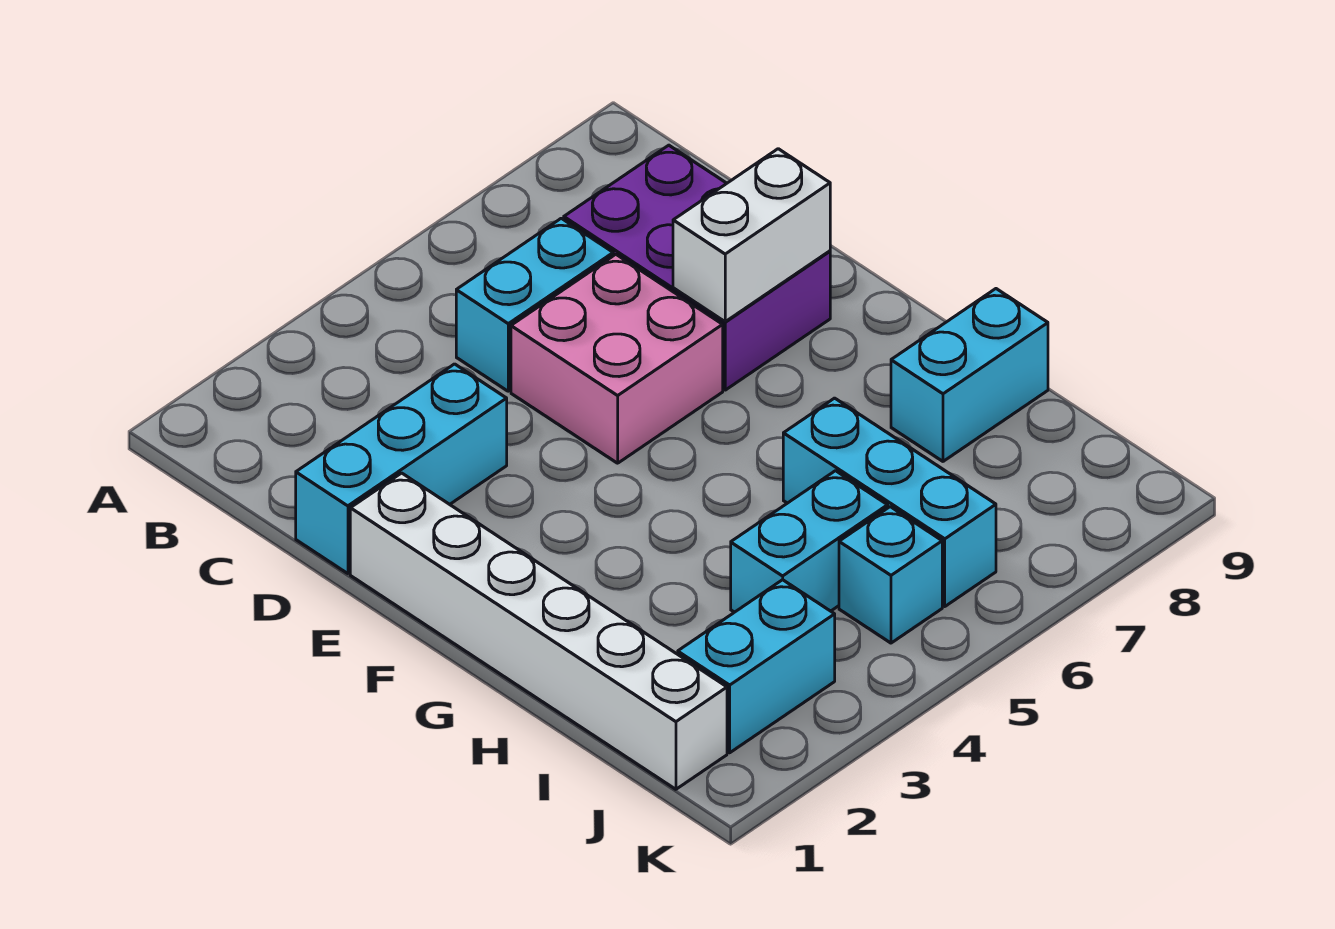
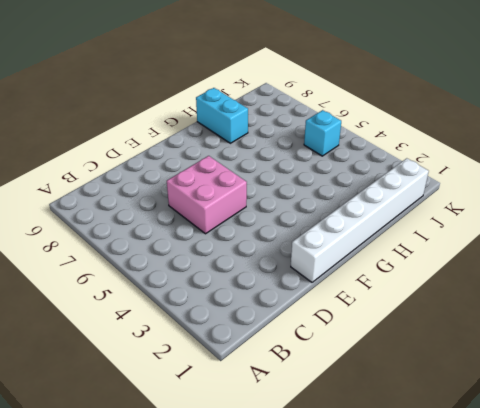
none -> cyan 1x2 brick [456,218,613,391]
none -> purple 2x3 brick [564,145,830,390]

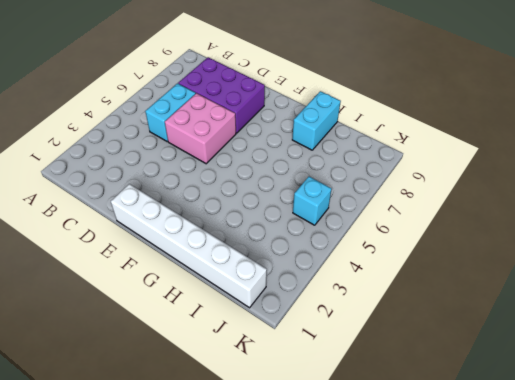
none -> cyan 1x3 brick [296,364,507,574]
none -> cyan 1x3 brick [783,398,996,606]

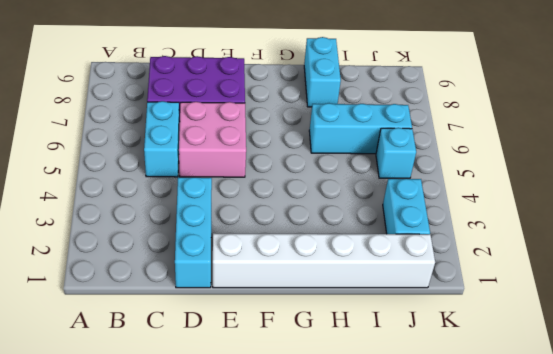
none -> cyan 1x2 brick [731,471,888,612]
none -> white 1x2 brick [673,149,830,322]

